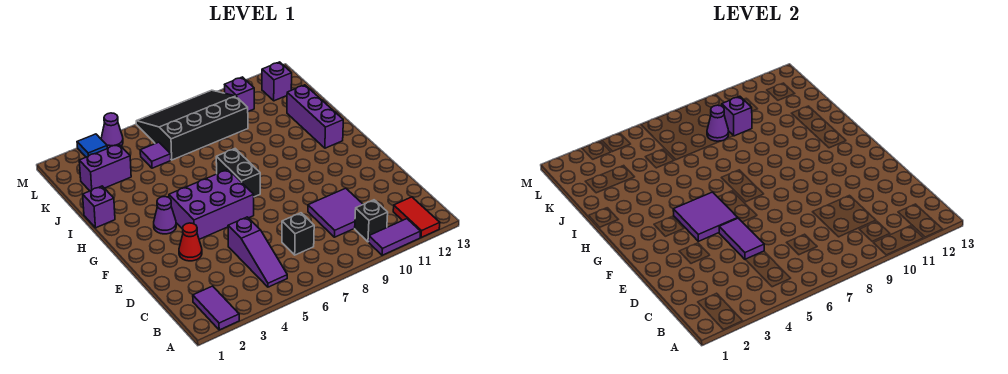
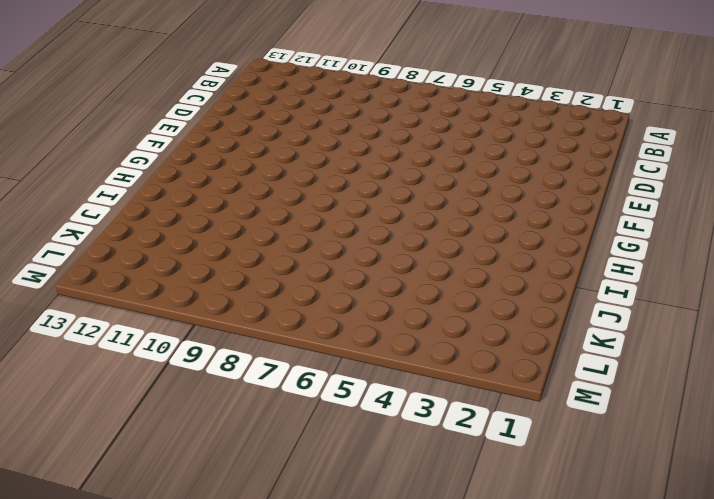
none -> purple 1x2 tile [193,286,239,330]
none -> purple 1x2 tile [369,219,421,255]
none -> red 1x2 tile [393,197,440,238]

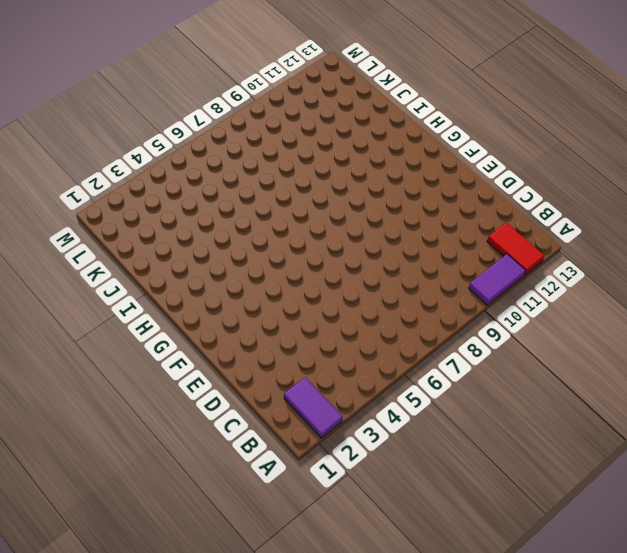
none -> purple 1x3 slope [228,217,287,287]
none -> black 1x1 brick [355,200,388,242]
none -> black 1x1 brick [282,213,314,255]

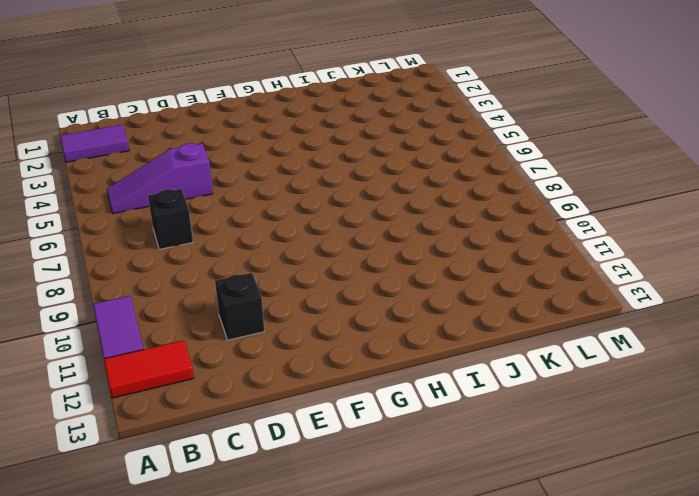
black 1x1 brick [215,273,264,340] -> black 1x1 brick moved to [355,200,388,242]
none -> purple 2x2 tile [308,188,363,237]
none -> red 1x1 cone [179,223,202,261]
none -> purple 2x3 brick [169,169,254,239]

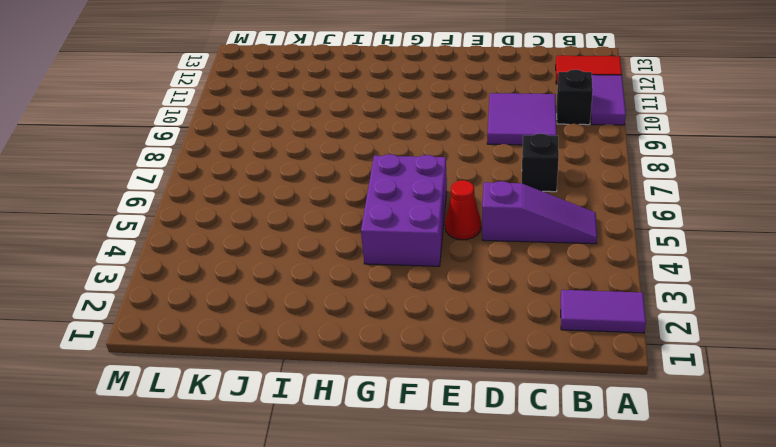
red 1x1 cone [445,180,481,240] -> red 1x1 cone moved to [179,223,202,261]
none -> purple 1x1 cone [154,197,176,234]
none -> black 1x2 brick [216,149,260,197]
none -> purple 1x3 brick [287,85,343,148]

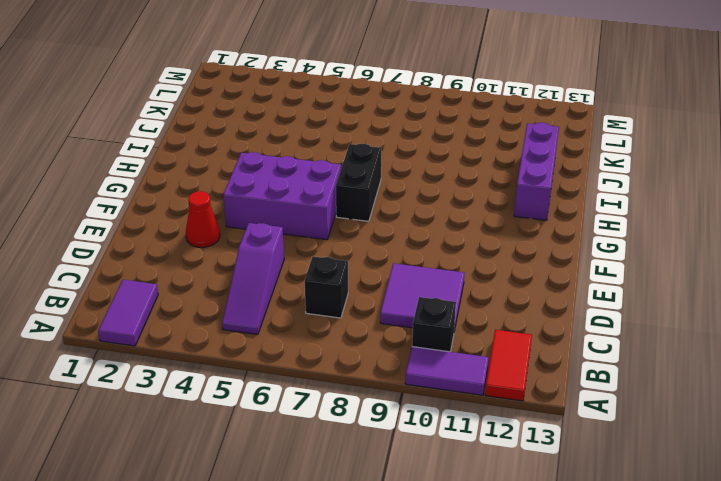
none -> purple 1x1 cone [154,197,176,234]
none -> purple 1x1 brick [83,186,115,228]
none -> purple 1x2 brick [79,144,131,191]

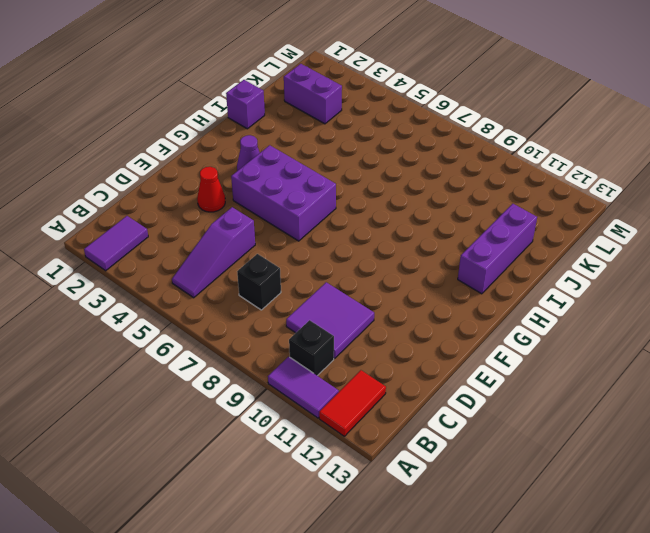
none -> black 1x2 brick [216,149,260,197]
none -> purple 1x1 tile [140,142,171,168]
none -> black 3x4 slope [136,90,248,160]

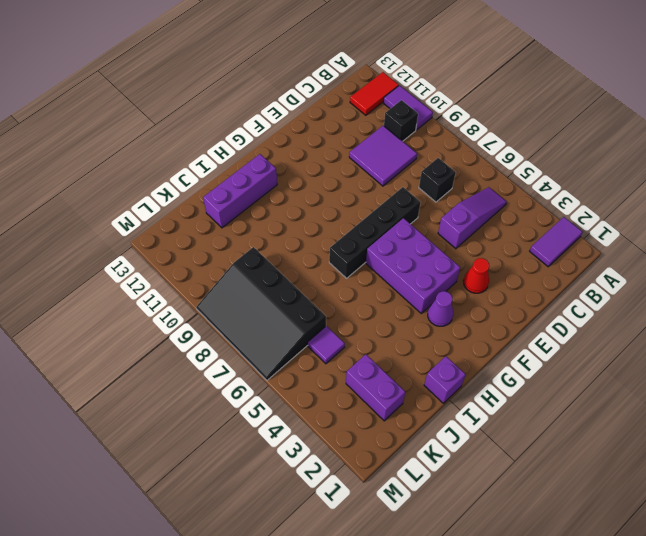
black 1x4 brick [329,187,421,278] -> black 1x2 brick [216,149,260,197]
none -> purple 1x1 brick [225,77,254,112]
none -> purple 1x1 brick [262,62,292,101]
none -> blue 1x1 tile [77,134,107,157]

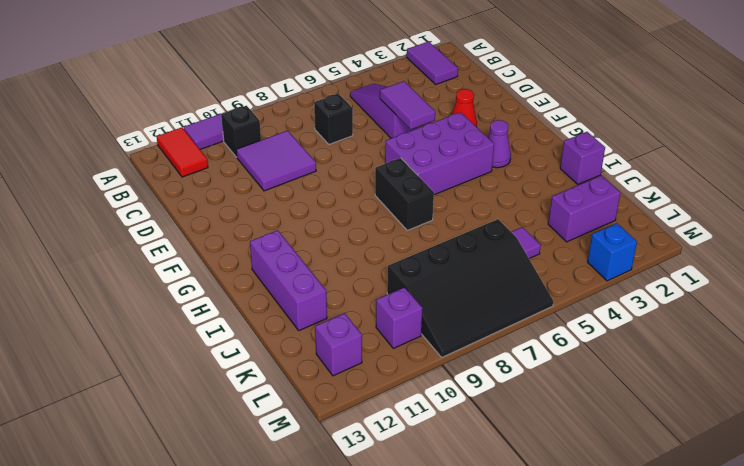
blue 1x1 brick [588,223,637,281] -> blue 1x1 tile [77,134,107,157]
none -> purple 1x1 cone [101,113,123,148]
none -> purple 2x2 tile [673,192,737,241]
none -> purple 1x1 cone [707,105,729,141]

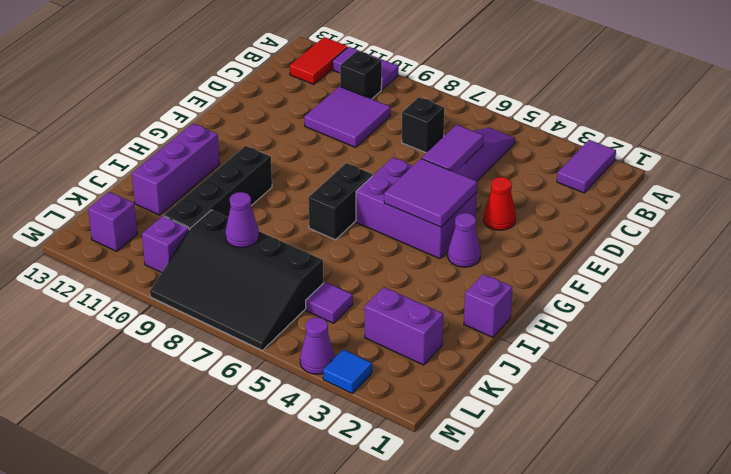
black 1x4 brick [164,146,272,230] -> none
none -> purple 1x1 brick [722,96,752,136]

